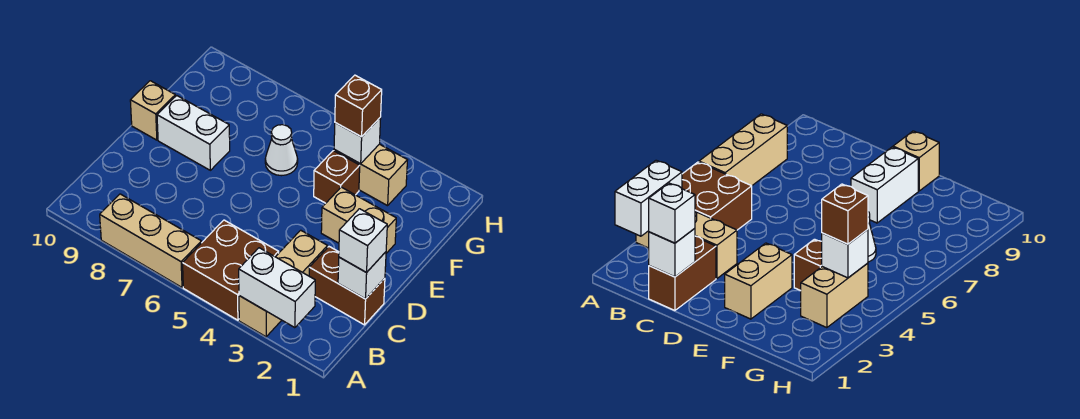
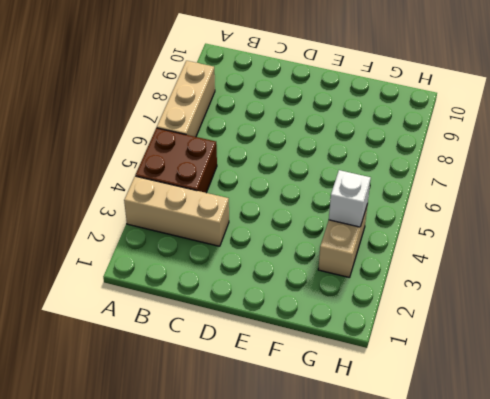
none -> brown 1x2 brick [309,247,385,325]
none -> tan 1x2 brick [321,187,396,253]
none -> white 1x2 brick [157,96,230,170]

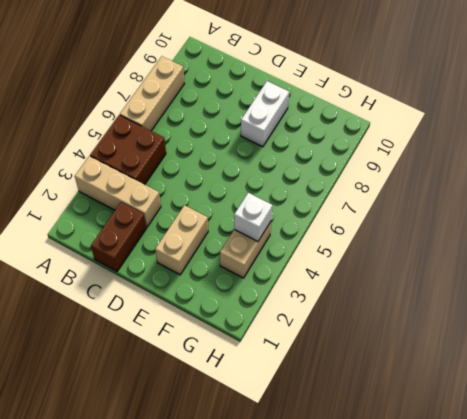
none -> tan 1x1 brick [130,81,175,140]
none -> brown 1x1 brick [314,151,360,203]
none -> white 1x1 cone [265,125,298,176]

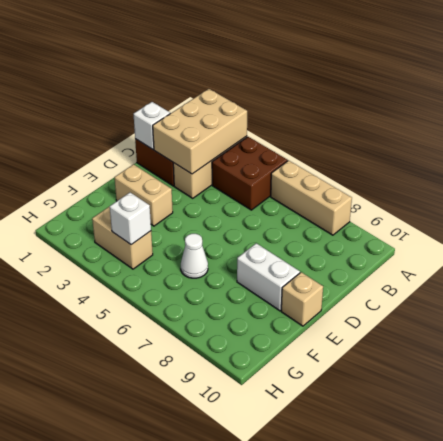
tan 2x3 brick [153,89,247,174] -> white 1x2 brick [239,248,315,328]
none -> brown 1x1 brick [314,151,360,203]
none -> white 1x1 brick [339,209,387,273]
none -> brown 1x1 brick [335,75,382,137]

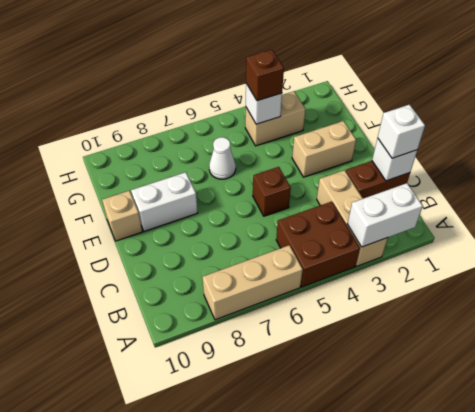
brown 1x1 brick [253,167,291,216] -> brown 1x1 brick moved to [314,151,360,203]

